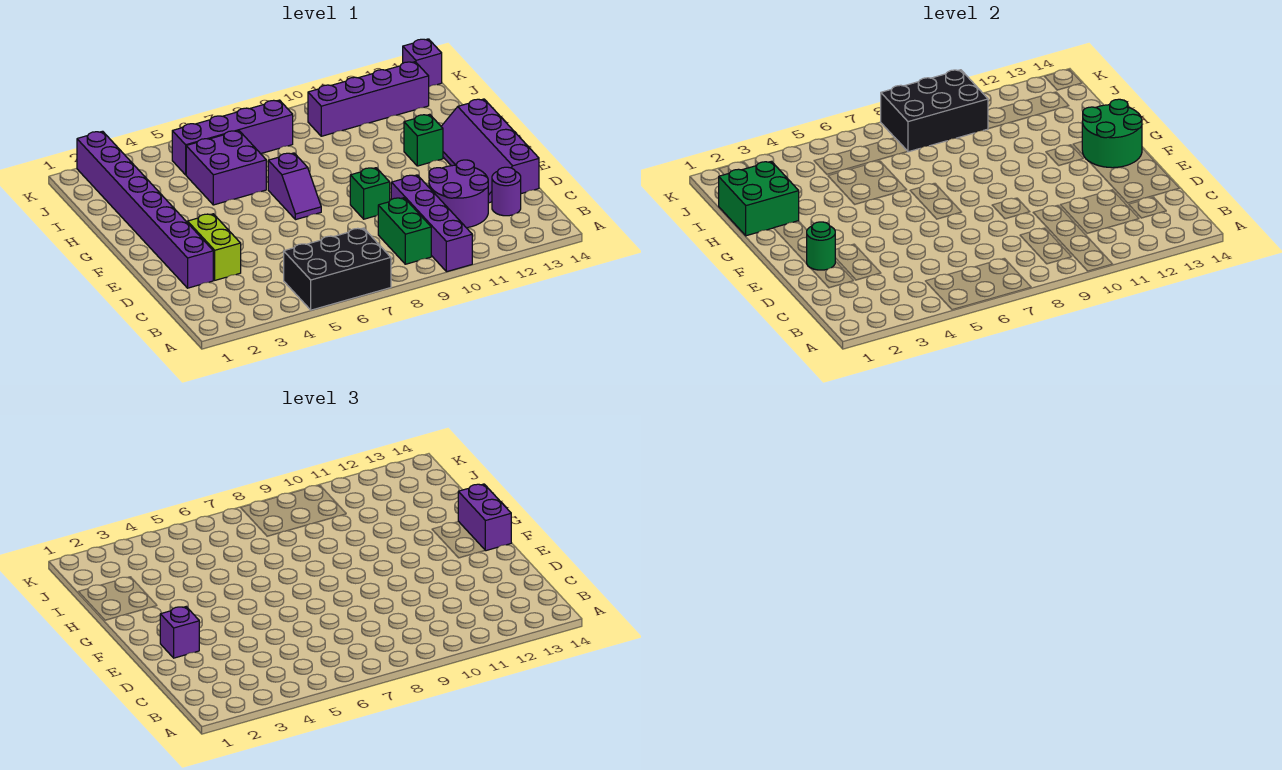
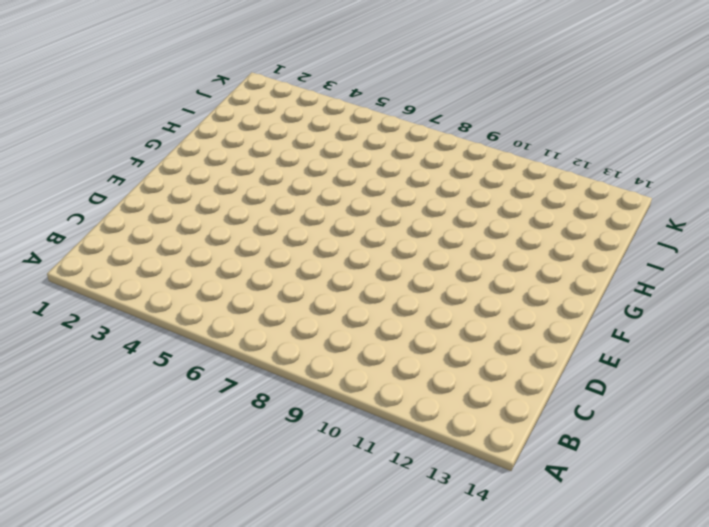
none -> black 2x3 brick [284,228,391,310]
none -> purple 1x4 brick [391,175,472,272]
none -> green 1x2 brick [378,198,431,264]

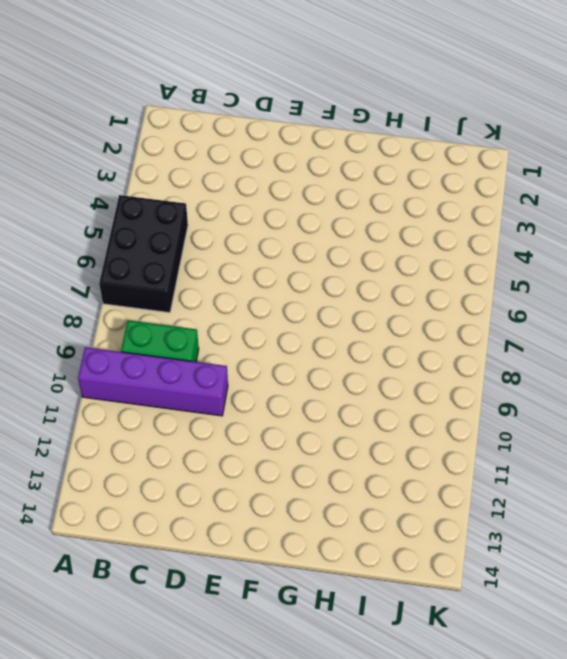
none -> purple 2x2 round brick [429,160,488,228]
none -> purple 1x1 round brick [492,167,521,216]
none -> purple 1x8 brick [77,131,213,288]

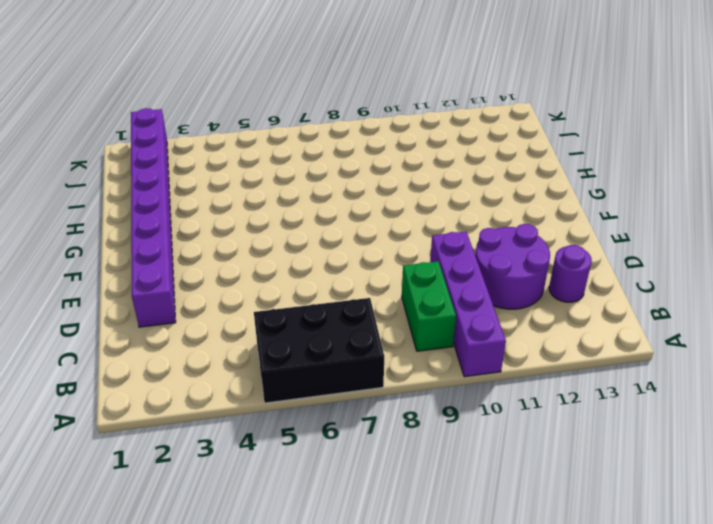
none -> lime 1x2 brick [188,214,241,280]
none -> purple 2x4 slope [441,99,539,203]
none -> green 1x1 brick [350,168,390,219]

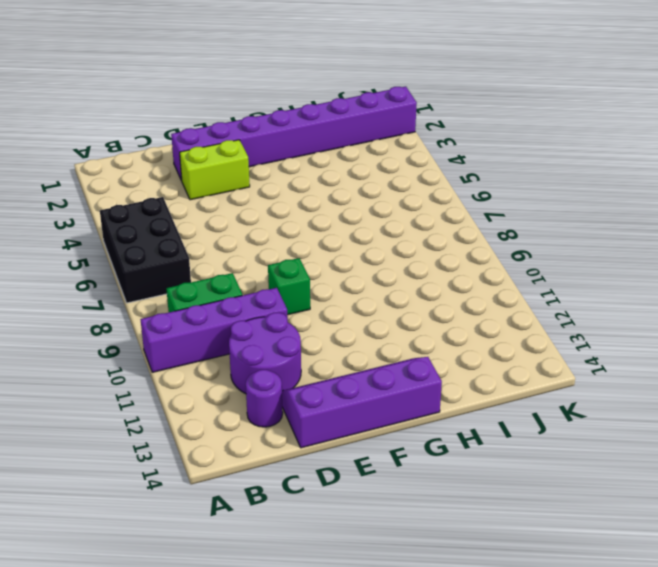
none -> purple 1x2 slope [268,153,321,220]
none -> green 1x1 brick [404,114,443,166]
none -> purple 2x2 brick [186,131,266,205]

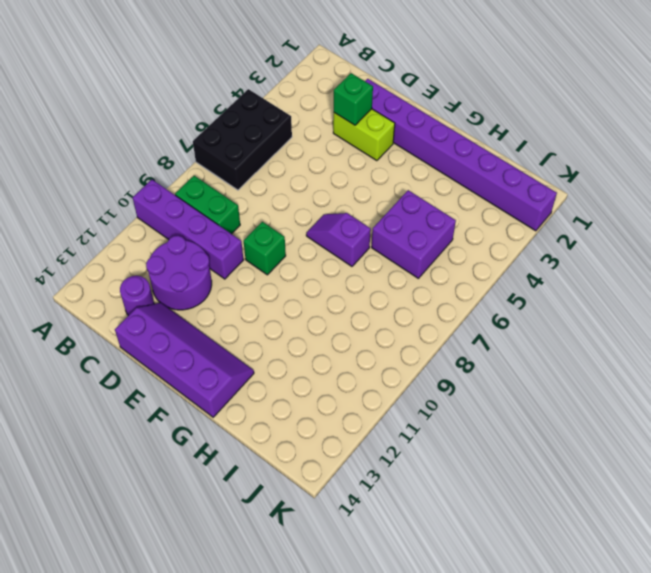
green 1x1 brick [334,73,373,125] -> green 1x1 brick moved to [404,114,443,166]
none -> purple 1x4 brick [172,100,293,175]
none -> purple 1x4 brick [308,62,429,136]
none -> purple 1x1 brick [403,39,442,87]

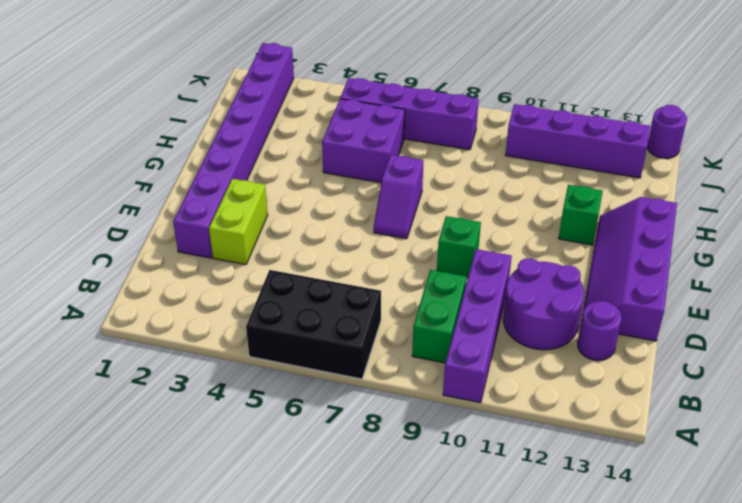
purple 1x1 round brick [647,105,687,159] -> purple 1x1 brick [403,39,442,87]
none -> green 1x1 round brick [807,222,835,270]
none -> green 2x2 round brick [1082,99,1142,168]
none -> green 2x2 brick [719,161,799,236]

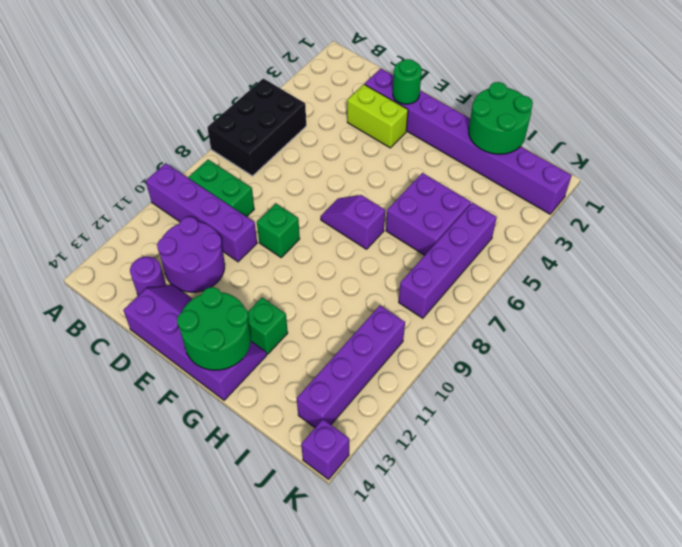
green 2x2 round brick [469,82,533,154] -> green 2x2 brick [719,161,799,236]
none -> black 2x3 brick [881,70,988,152]
none -> purple 1x1 brick [160,607,199,658]
none -> purple 1x2 brick [458,484,511,551]

